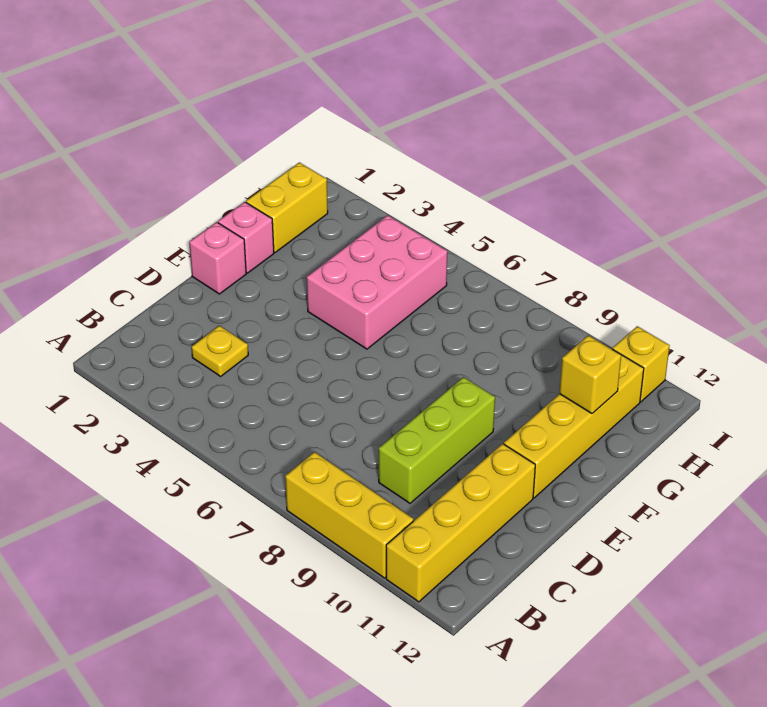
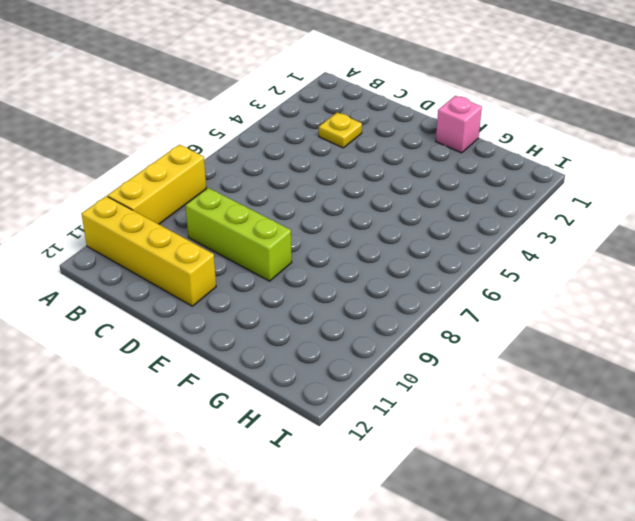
none -> pink 1x1 brick [189,222,246,294]
none -> yellow 1x4 brick [504,349,644,498]

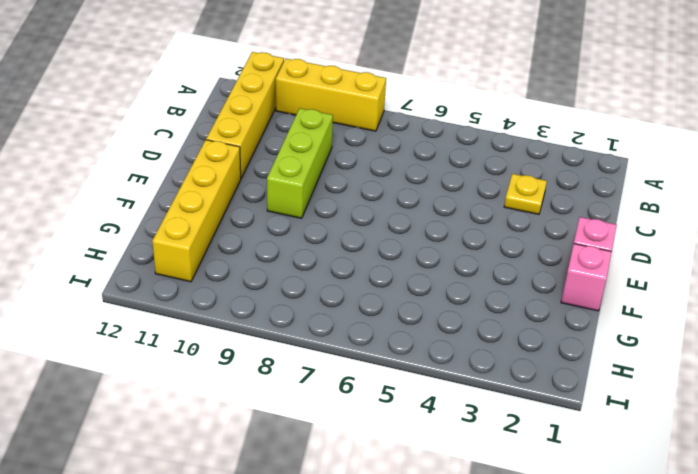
none -> pink 2x3 brick [307,215,447,349]
none -> yellow 1x2 brick [246,162,328,252]

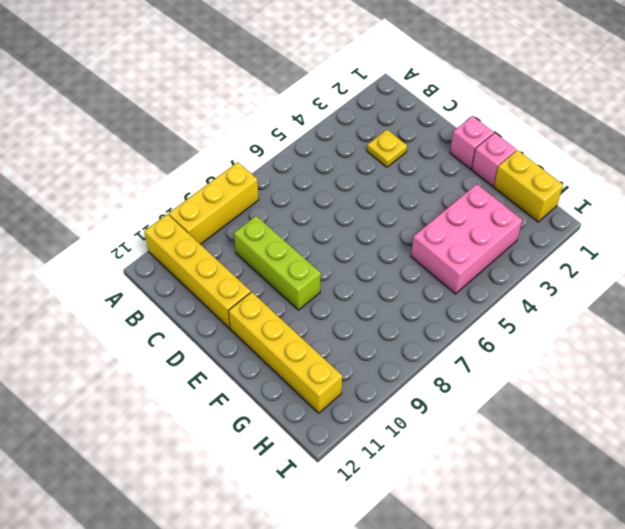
pink 2x3 brick [411,184,522,294] -> pink 2x3 brick turned to [307,215,447,349]
none -> yellow 1x1 brick [613,326,670,402]
none -> yellow 1x1 brick [559,335,621,413]

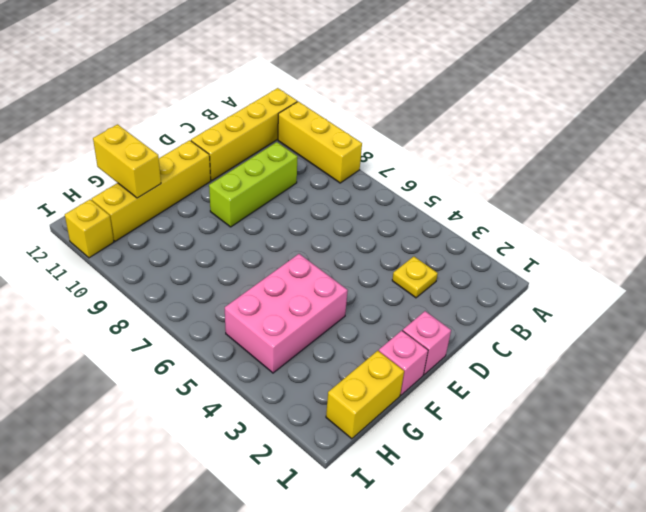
yellow 1x2 brick [93,124,161,198] -> yellow 1x1 brick [559,335,621,413]

